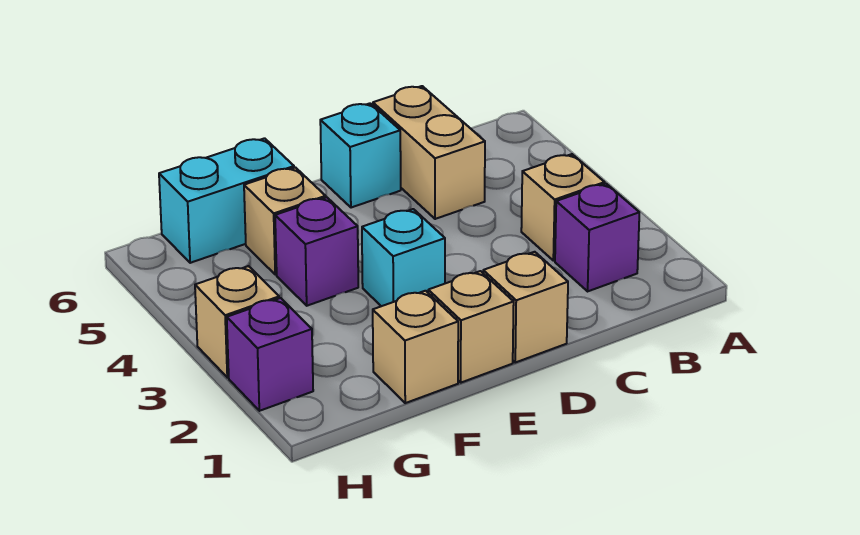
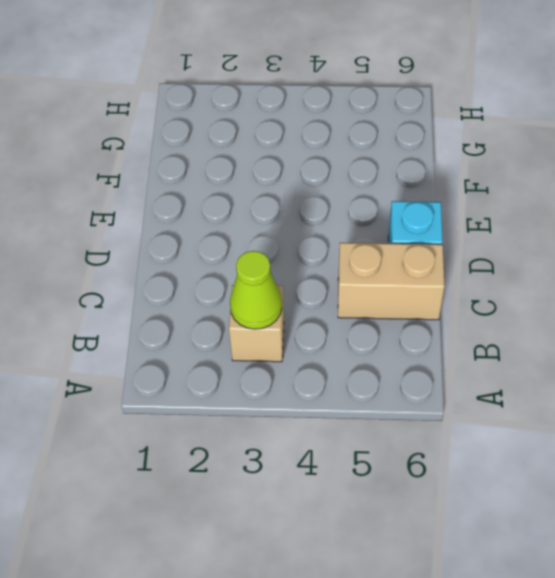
lime 1x1 cone [230,251,282,329] -> none
none -> purple 1x1 brick [555,184,639,291]
none -> tan 1x1 brick [483,252,568,362]
none -> tan 1x1 brick [428,271,514,383]

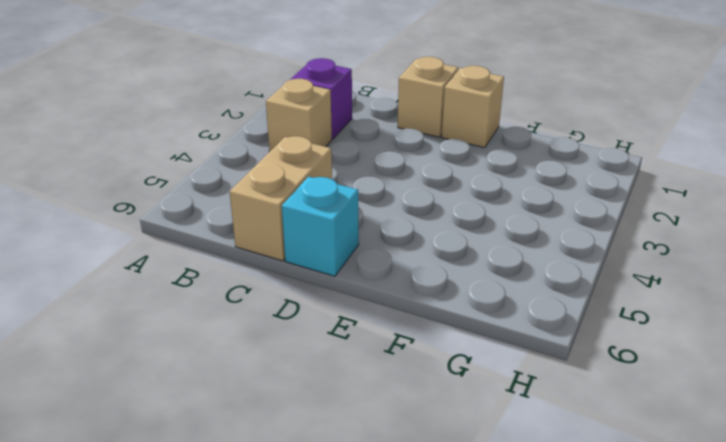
none -> cyan 1x1 brick [362,209,445,306]
none -> tan 1x1 brick [373,291,458,403]
none -> purple 1x1 brick [275,197,358,306]

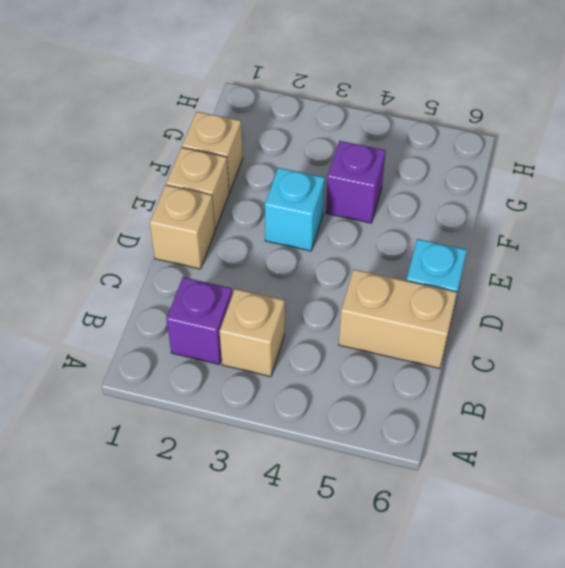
none -> tan 1x1 brick [244,168,326,275]
none -> cyan 1x2 brick [159,138,294,263]
none -> purple 1x1 brick [227,298,313,411]

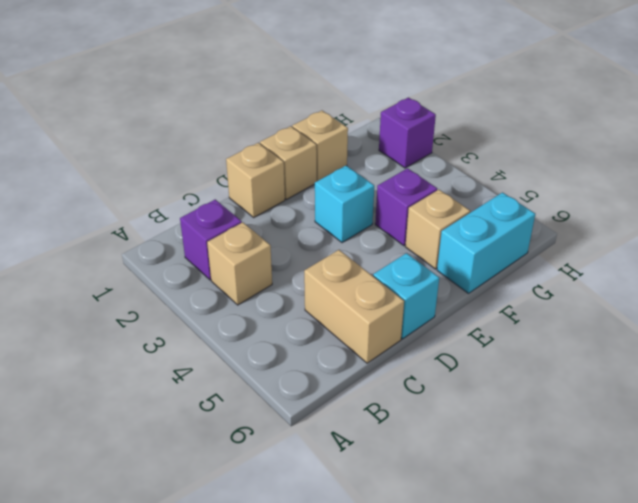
none -> tan 1x1 brick [195,266,279,377]

